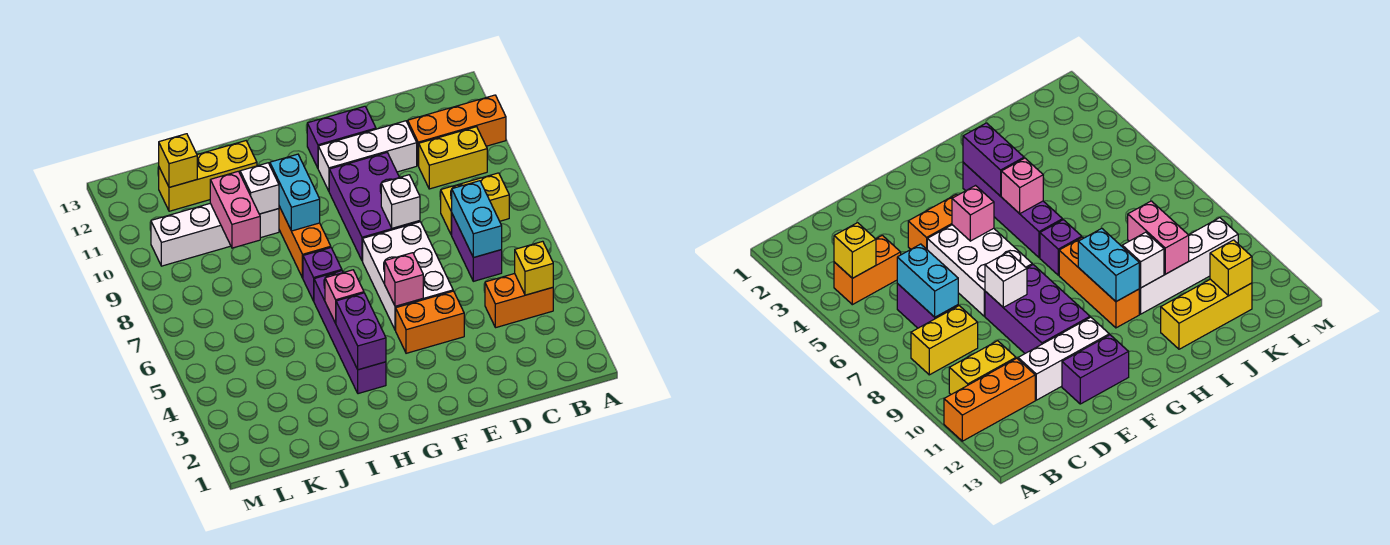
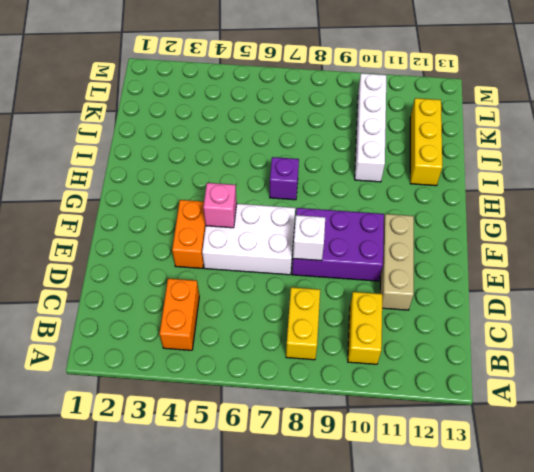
tan 1x3 brick [380,214,414,310] -> white 1x3 brick [318,121,417,191]
none -> orange 1x3 brick [408,95,506,166]
none -> purple 1x2 brick [452,214,502,281]
none -> purple 1x2 brick [307,106,376,168]

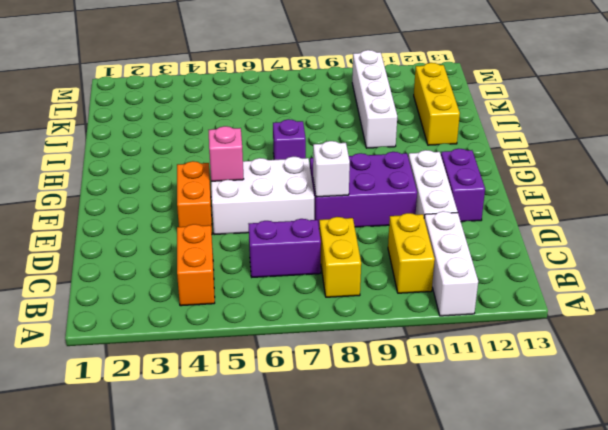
white 1x3 brick [424,211,478,316] -> orange 1x3 brick [408,95,506,166]
none -> purple 1x4 brick [314,271,386,394]
none -> orange 1x3 brick [279,206,331,278]
none -> yellow 1x1 brick [515,241,553,295]

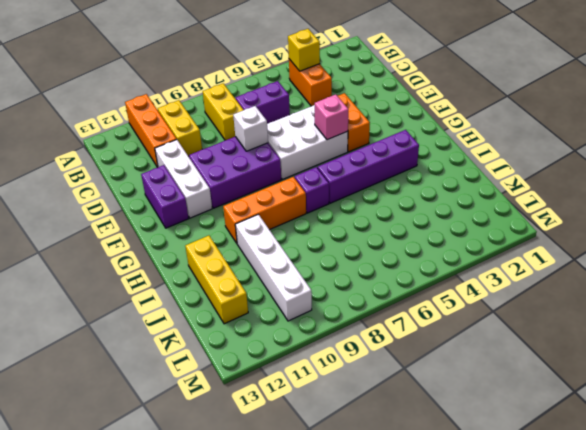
none -> cyan 1x2 brick [452,181,502,258]
none -> purple 1x2 brick [336,293,386,370]
none -> pink 1x1 brick [325,270,364,323]

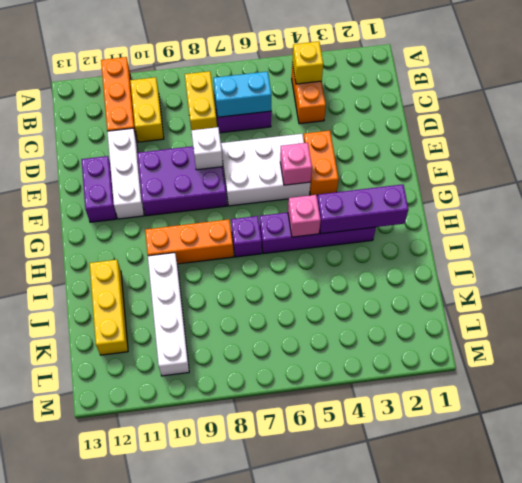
purple 1x3 brick [317,184,408,234] -> purple 1x2 brick [336,293,386,370]
none -> cyan 1x2 brick [270,154,320,231]
none -> white 1x1 brick [240,163,279,214]
none -> pink 1x2 brick [210,171,260,248]

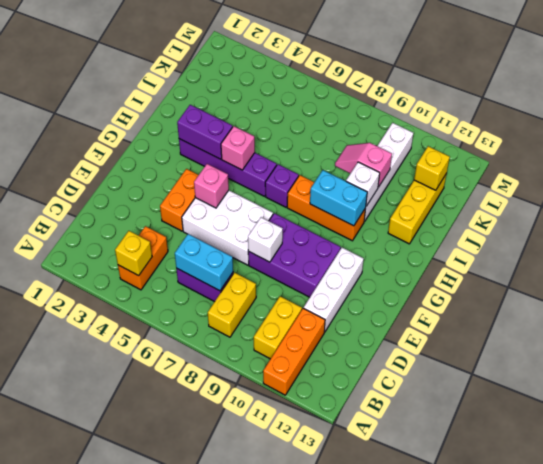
pink 1x2 slope [335,143,392,187] -> pink 1x2 brick [210,171,260,248]
none -> purple 1x2 brick [307,106,376,168]

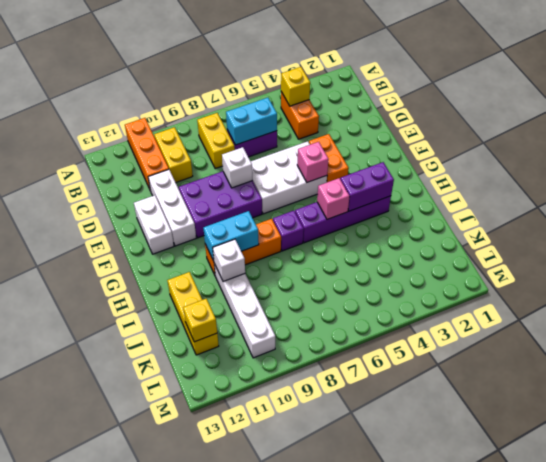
white 1x2 brick [134,195,174,254] -> purple 1x2 brick [307,106,376,168]
none -> pink 1x2 brick [210,171,260,248]

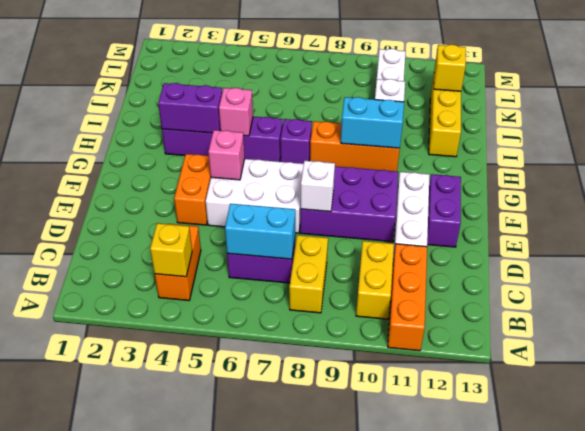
none -> pink 1x2 brick [210,171,260,248]

